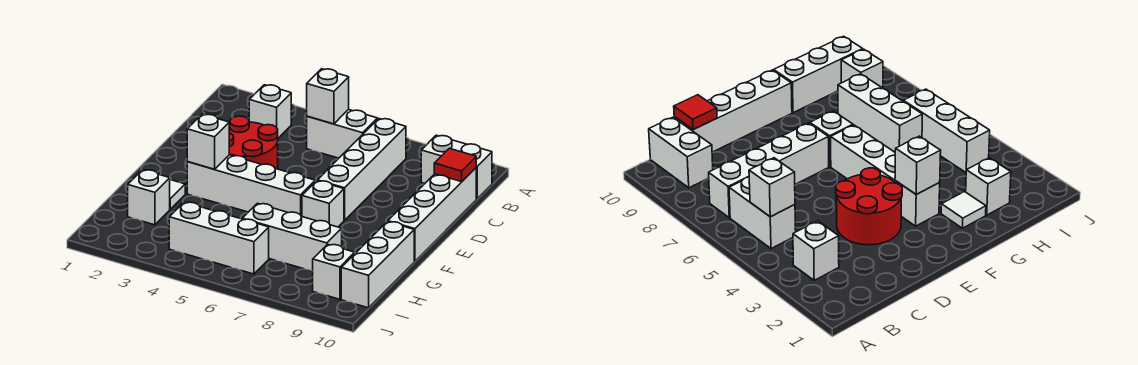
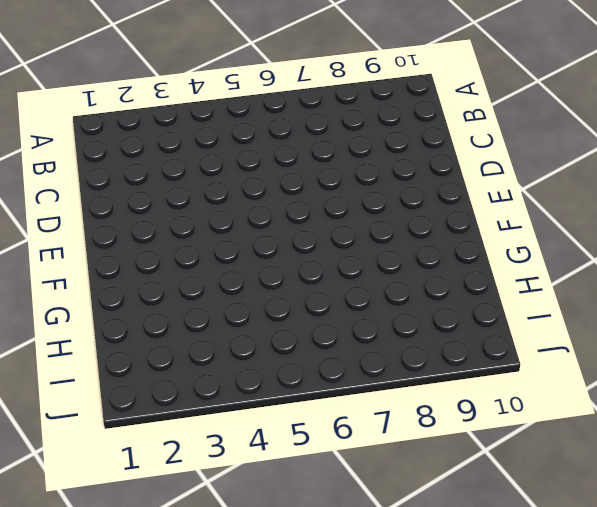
none -> white 1x1 brick [249,85,291,138]
none -> white 1x2 brick [307,109,377,158]
none -> white 1x4 brick [317,119,406,220]

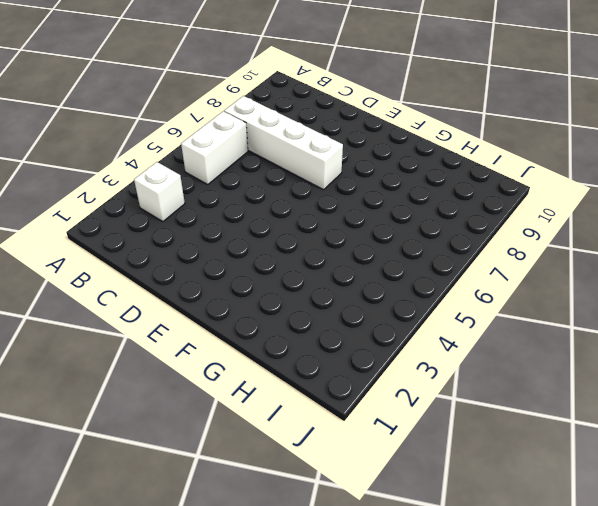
none -> white 1x2 brick [421,135,492,199]
none -> white 1x4 brick [388,168,476,261]
none -> red 2x2 round brick [229,116,278,169]

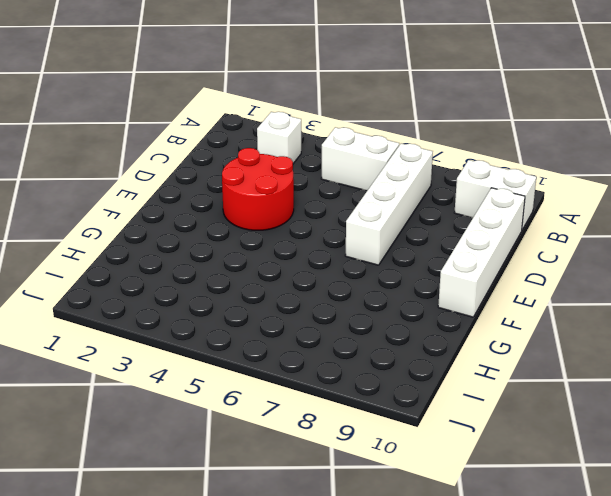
none -> white 1x4 brick [187,155,315,217]
none -> white 1x1 brick [302,181,344,227]
none -> white 1x1 tile [170,180,185,209]

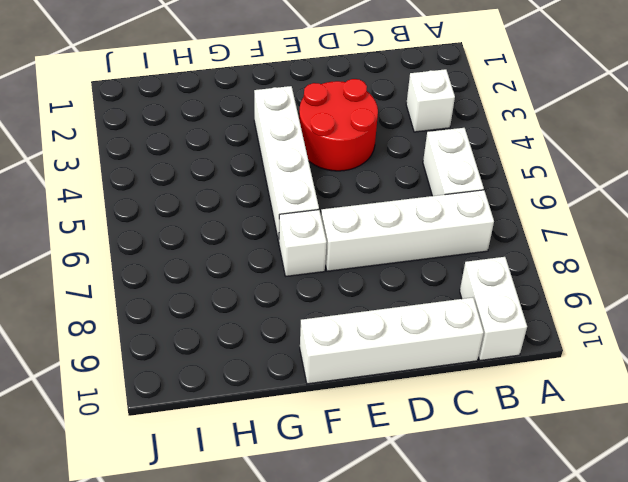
none -> white 1x1 tile [170,180,185,209]
none -> white 1x3 brick [341,222,414,308]
none -> white 1x1 brick [128,170,170,225]

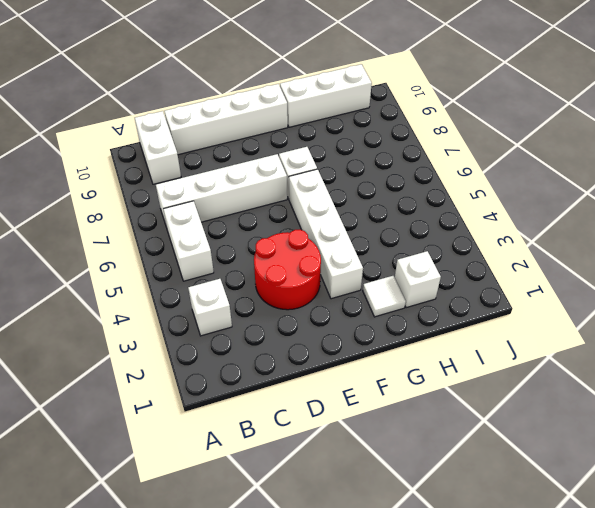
none -> white 1x3 brick [242,203,342,271]
none -> white 1x3 brick [169,202,269,274]
none -> white 1x1 brick [313,244,355,299]

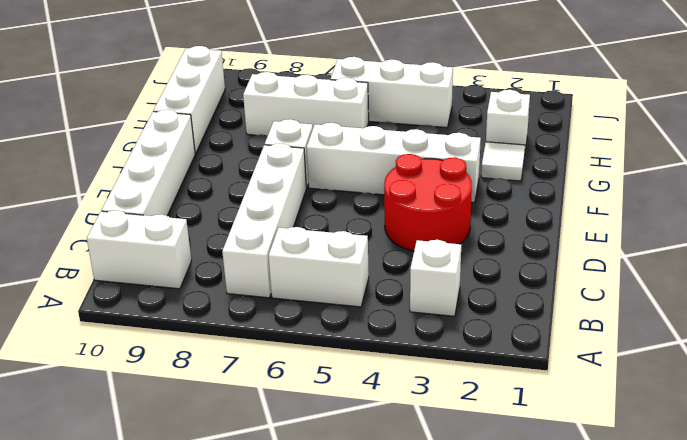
none -> white 1x1 brick [313,244,355,299]
none -> white 1x1 brick [307,69,349,124]
none -> red 1x1 tile [434,148,476,182]

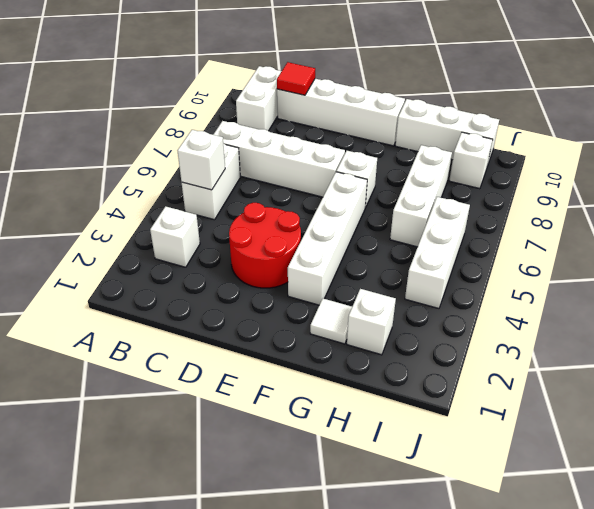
none -> white 1x1 brick [187,114,229,169]

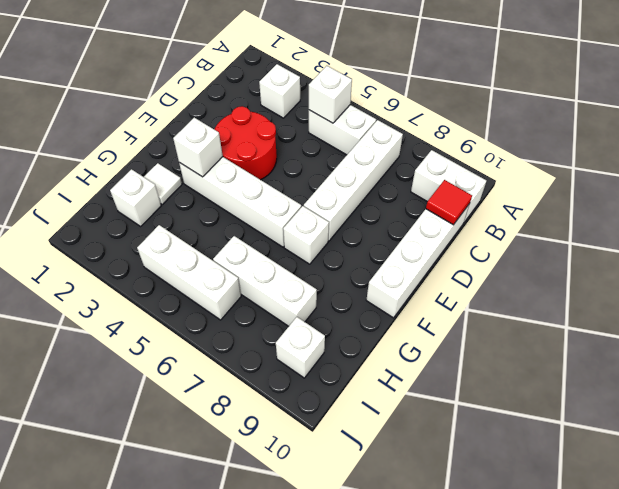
none -> white 1x3 brick [341,222,414,308]

